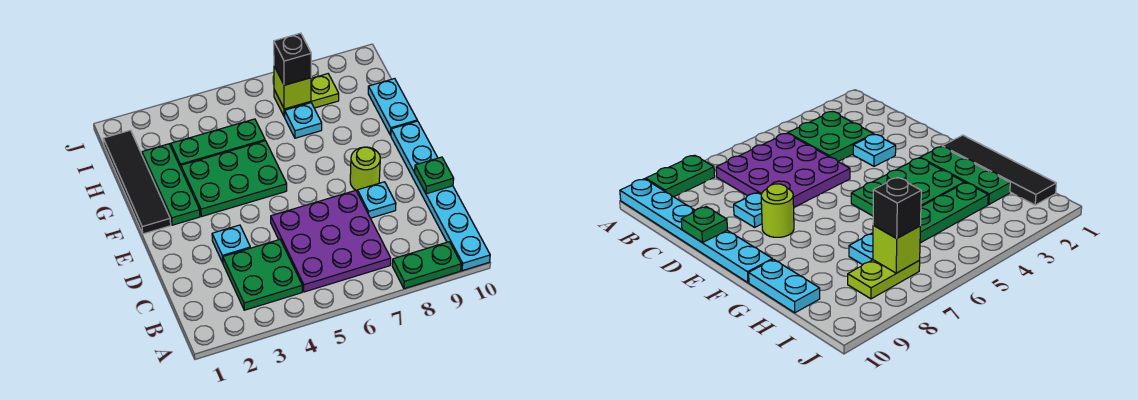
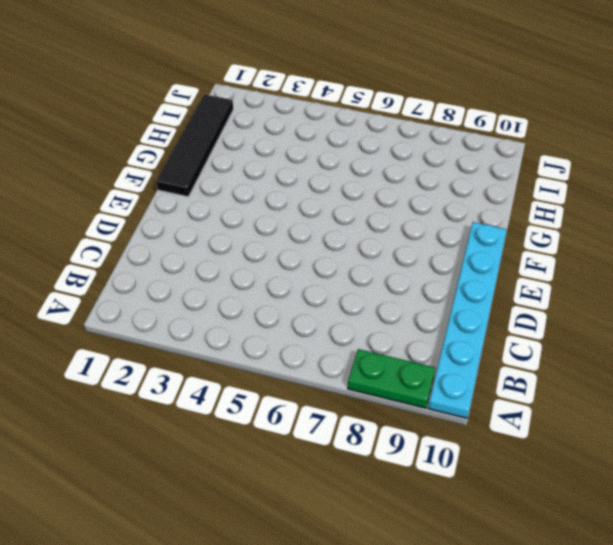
none -> green 2x2 plate [223,240,302,310]
none -> purple 3x3 plate [271,190,391,292]
none -> cyan 1x1 plate [212,225,250,263]

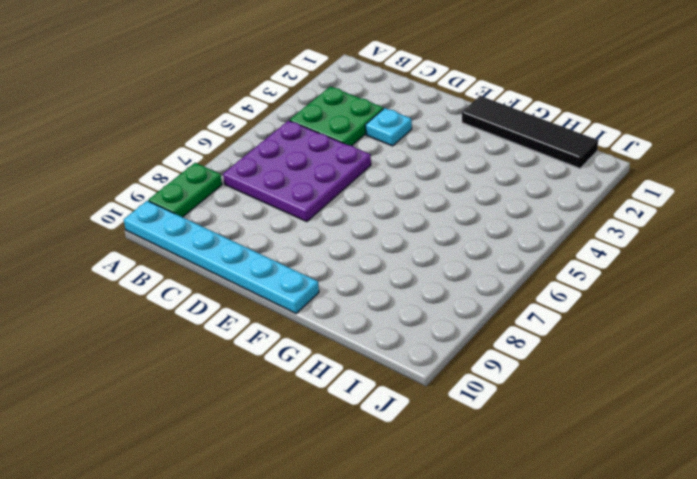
none -> cyan 1x1 plate [357,182,396,218]
none -> lime 1x1 round brick [350,147,380,191]
none -> green 1x3 plate [142,144,200,225]

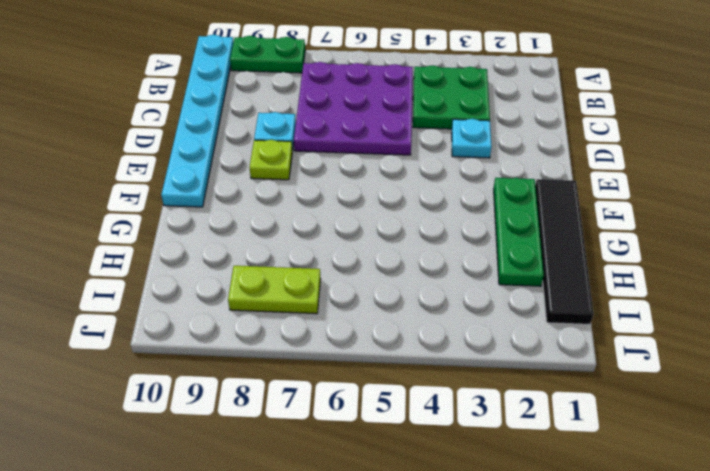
lime 1x1 plate [250,140,293,180] -> lime 1x1 round brick [350,147,380,191]
none -> green 2x3 plate [181,141,287,217]
none -> cyan 1x2 plate [368,79,417,135]
none -> green 1x3 plate [171,119,265,168]

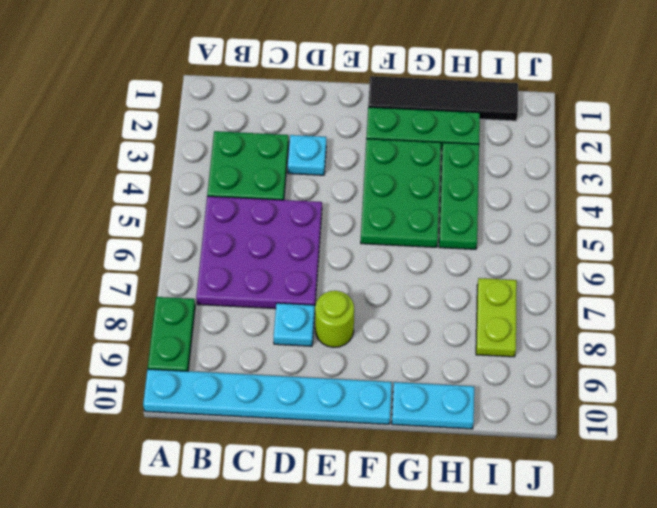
none -> cyan 1x1 plate [285,103,322,138]
none -> green 1x1 plate [415,157,454,194]
none -> lime 1x1 brick [274,66,311,109]

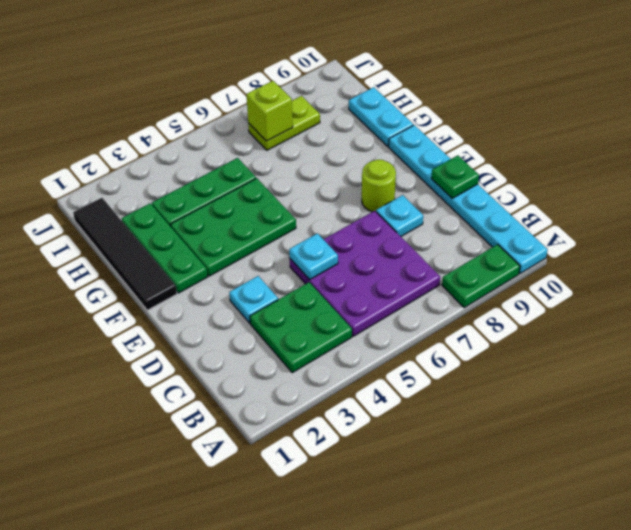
cyan 1x1 plate [289,233,338,280] -> cyan 1x1 plate moved to [285,103,322,138]
none -> black 1x1 brick [274,33,311,85]

